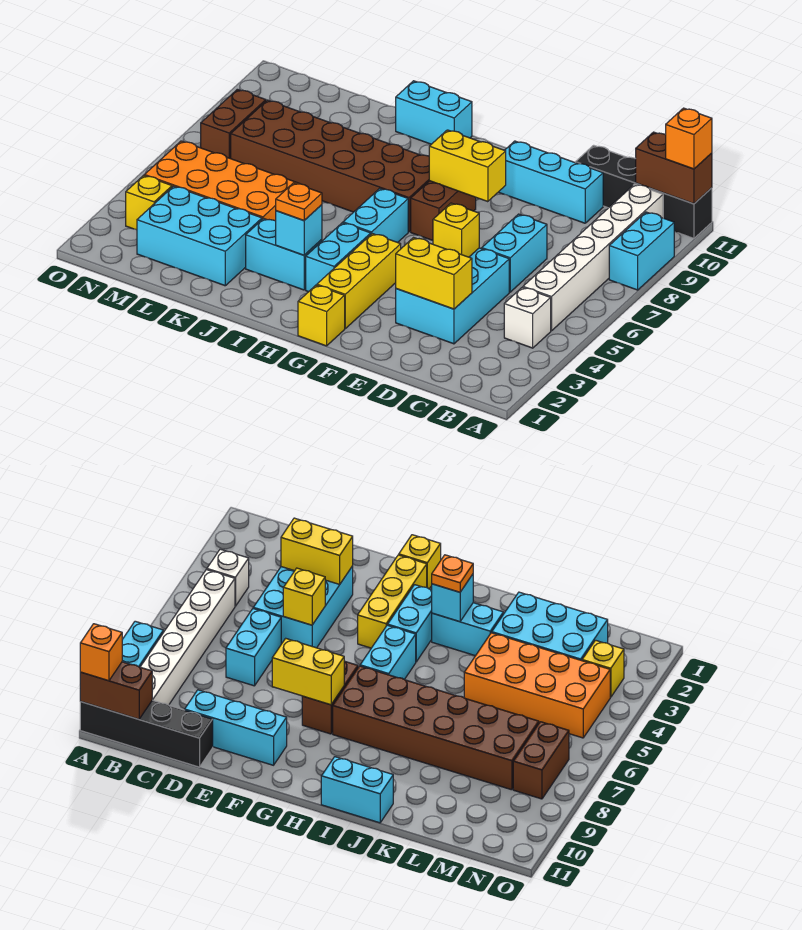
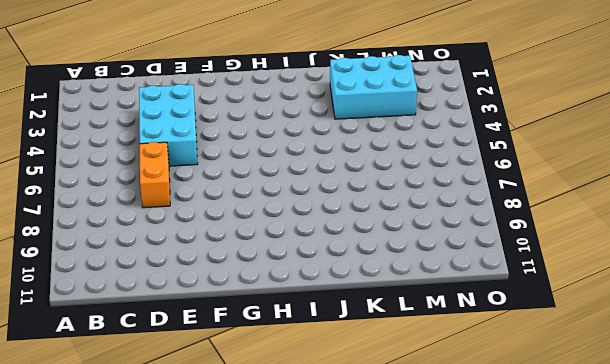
orange 1x2 brick [140,142,170,208] -> cyan 1x2 brick [482,214,547,292]
none -> cyan 1x2 brick [609,212,674,290]
none -> black 1x4 brick [576,145,712,238]
none -> white 1x1 brick [504,287,551,348]

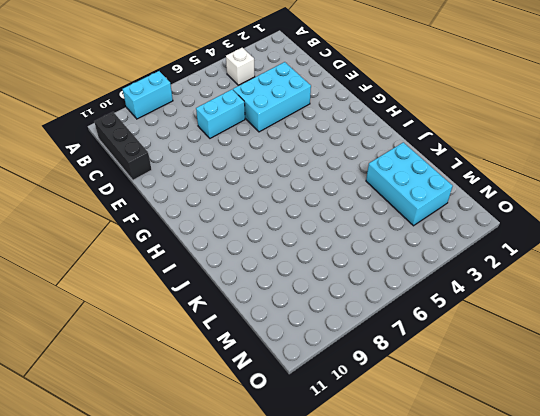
black 1x3 brick [94,112,152,180] -> black 1x4 brick [576,145,712,238]
none -> white 1x6 brick [523,184,663,331]
none -> cyan 1x3 brick [499,141,603,223]
none -> yellow 1x1 brick [298,285,345,346]

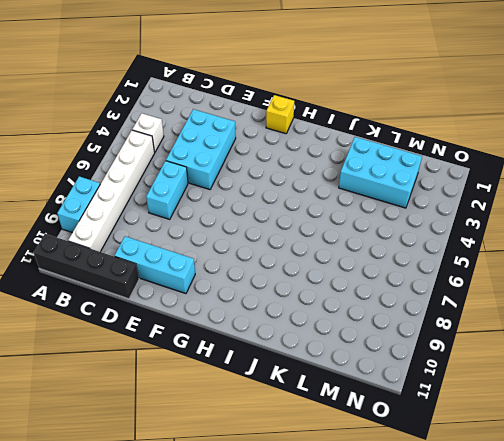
none -> yellow 1x3 brick [317,234,401,328]
none -> brown 1x2 brick [411,181,476,240]
none -> cyan 1x2 brick [306,223,371,292]

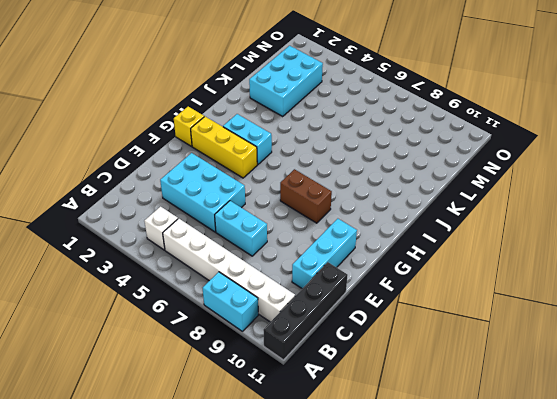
none -> cyan 1x2 brick [343,188,408,243]
none -> brown 2x6 brick [231,100,429,232]
none -> cyan 1x2 brick [246,218,322,290]

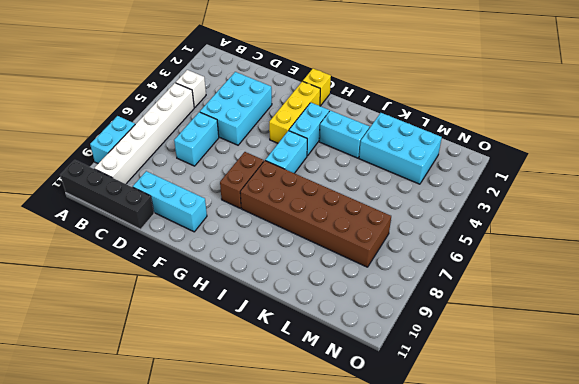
none -> cyan 1x2 brick [396,81,472,144]
none -> orange 2x4 brick [144,141,299,221]
none -> yellow 1x1 brick [126,175,172,230]

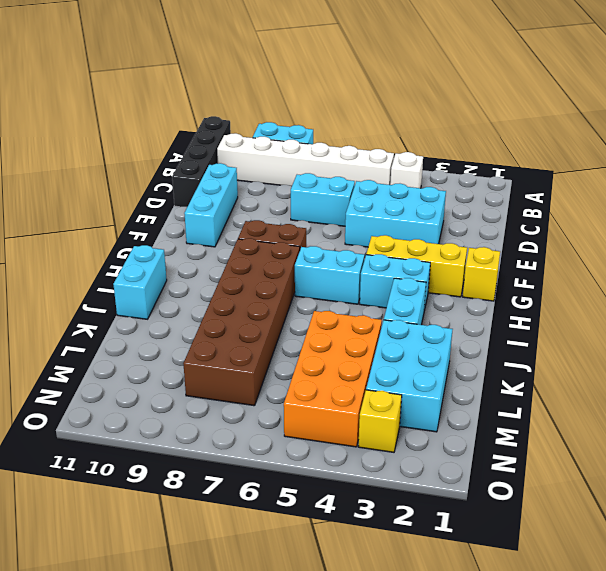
none -> brown 1x2 brick [201,89,266,159]
none -> brown 1x2 brick [636,132,712,204]
none -> yellow 1x2 brick [396,238,472,309]

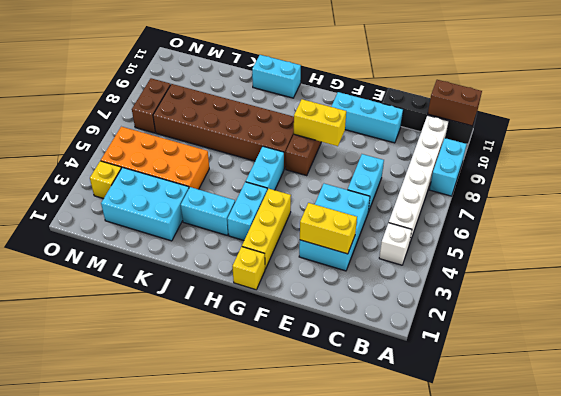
none -> yellow 1x1 brick [433,203,479,257]
none -> cyan 1x1 brick [276,205,322,255]
none -> orange 1x1 brick [666,108,712,169]

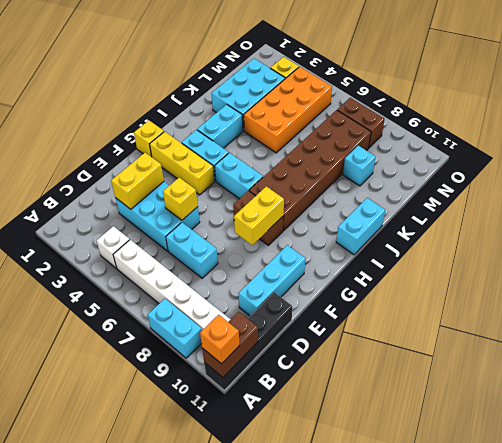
cyan 1x1 brick [343,146,376,186] -> cyan 1x1 brick moved to [276,205,322,255]
none -> orange 1x1 plate [276,183,322,221]

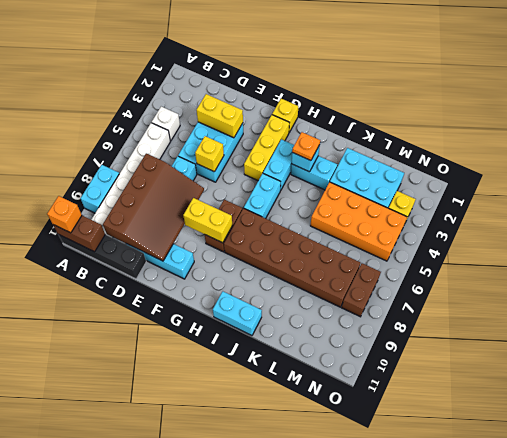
brown 3x4 slope [103,153,204,261] -> none

